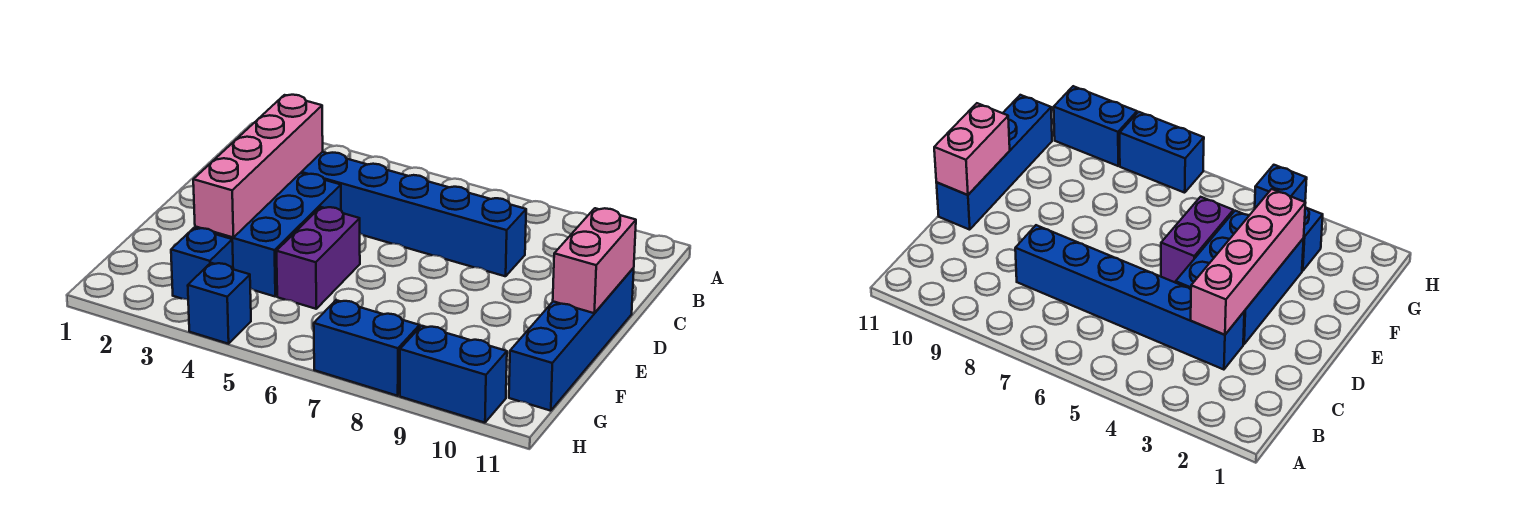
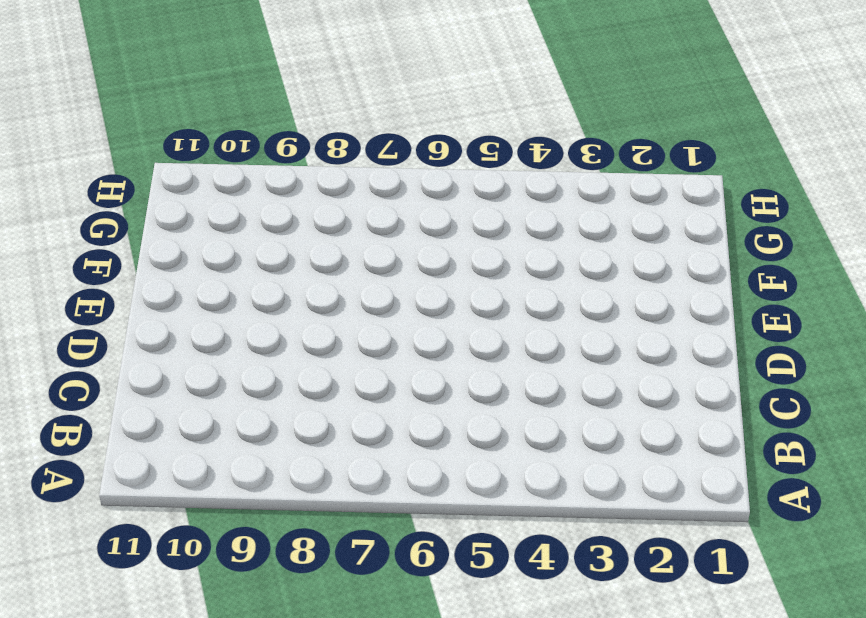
none -> blue 1x6 brick [301,152,526,276]
none -> blue 2x3 brick [195,173,341,296]

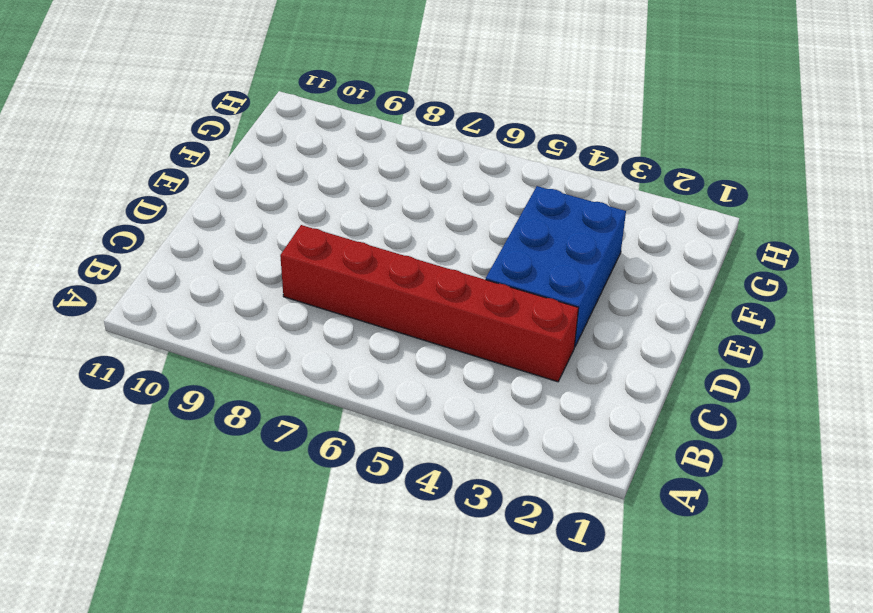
red 1x6 brick [280,225,579,382] -> blue 1x6 brick [301,152,526,276]
none -> blue 1x4 brick [509,268,634,411]
none -> purple 1x2 brick [277,207,360,309]

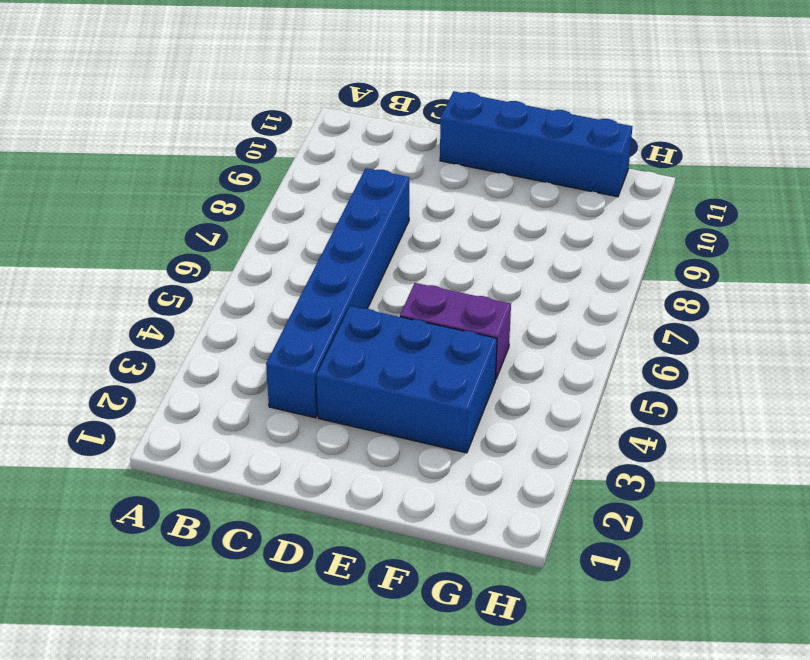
none -> blue 1x1 brick [171,228,233,300]
none -> blue 1x1 brick [188,263,251,344]

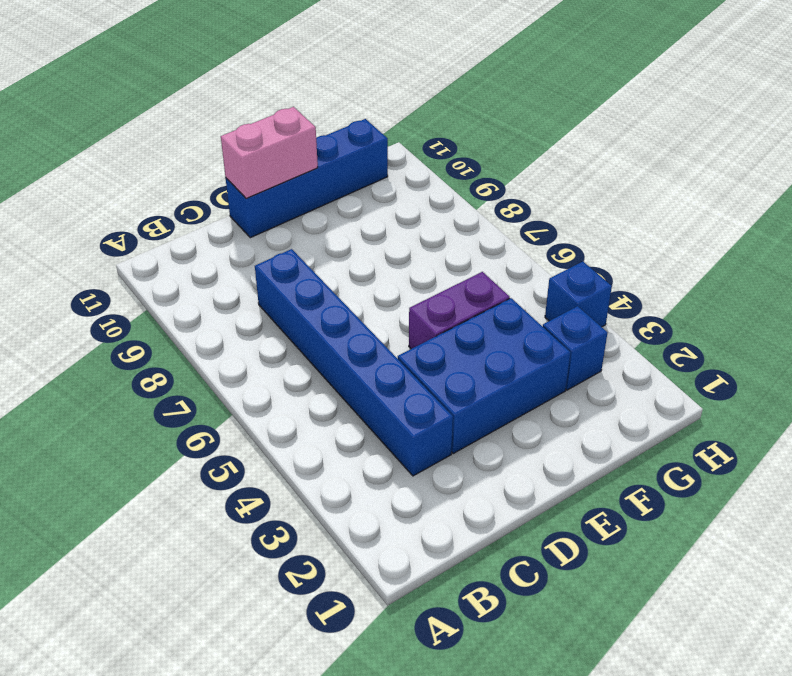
none -> blue 1x2 brick [314,300,420,396]
none -> blue 1x2 brick [400,326,507,423]

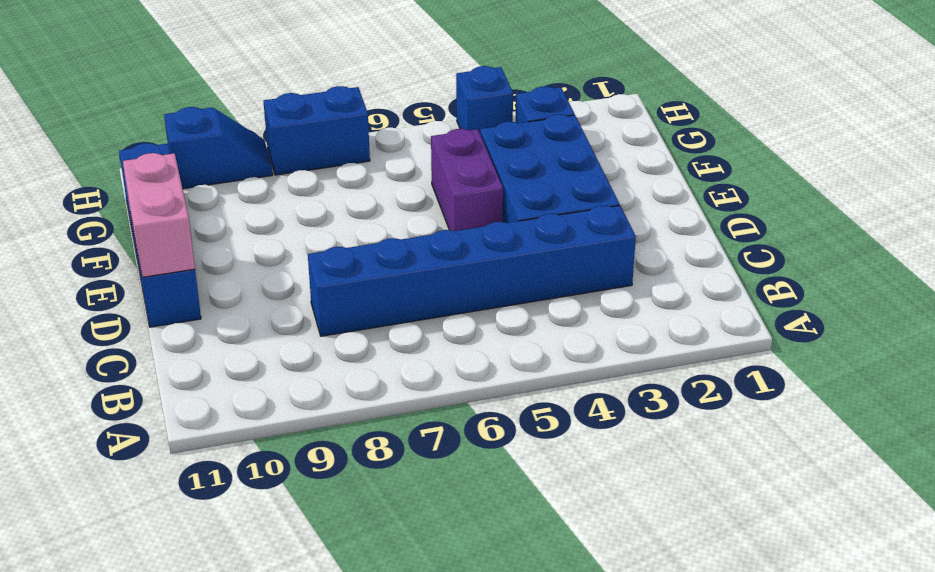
blue 1x2 slope [164,107,273,189] -> blue 1x2 brick [400,326,507,423]
none -> pink 1x4 brick [193,95,323,238]

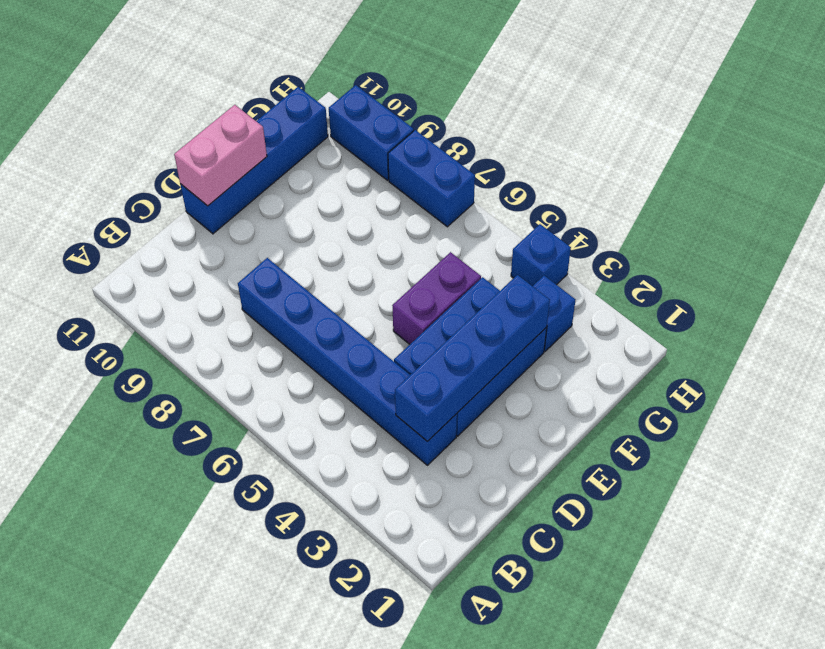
blue 1x4 brick [395,275,550,441] -> pink 1x4 brick [193,95,323,238]

